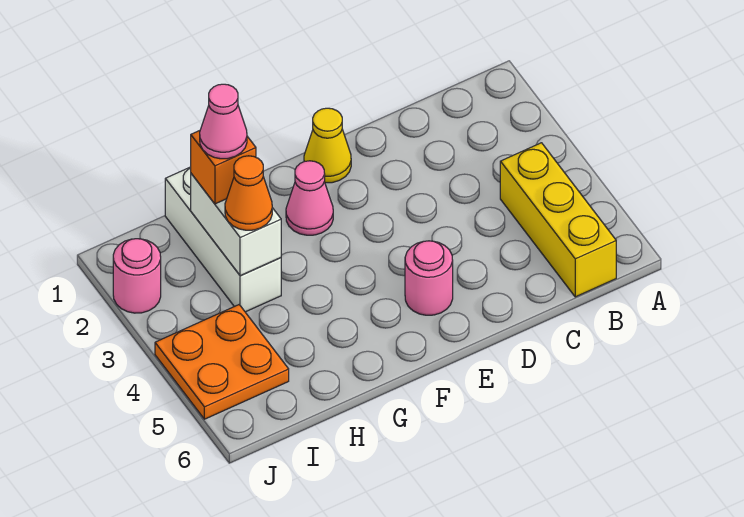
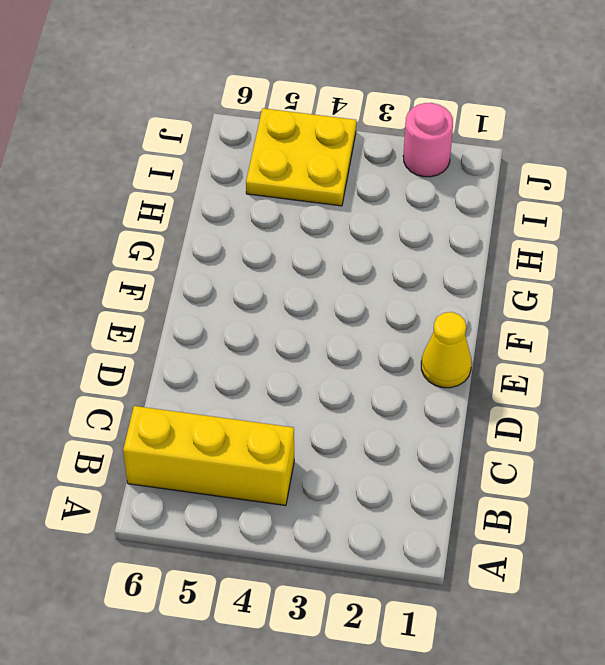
yellow 2x2 plate [246,108,356,206] -> orange 2x2 plate [155,305,289,419]
none -> pink 1x1 round brick [405,241,453,315]
none -> pink 1x1 cone [286,161,333,235]

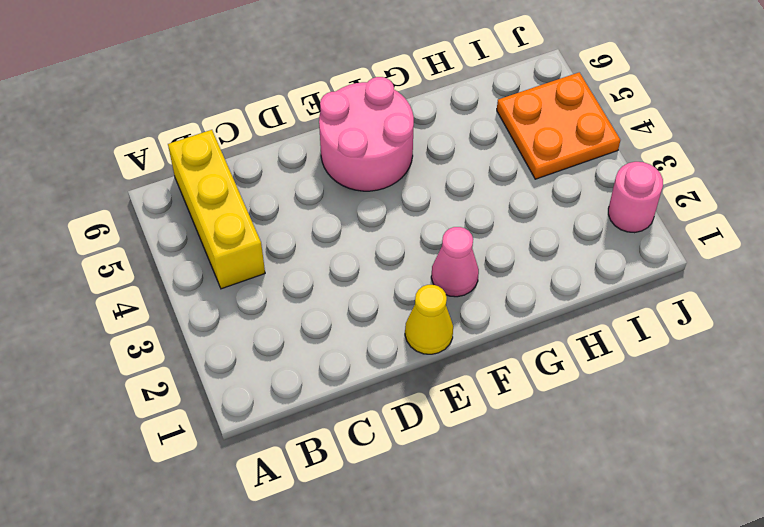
pink 2x2 round brick [319,77,414,191] -> pink 1x1 round brick [405,241,453,315]
none -> white 1x3 brick [165,167,281,312]
none -> white 1x2 brick [191,174,281,276]

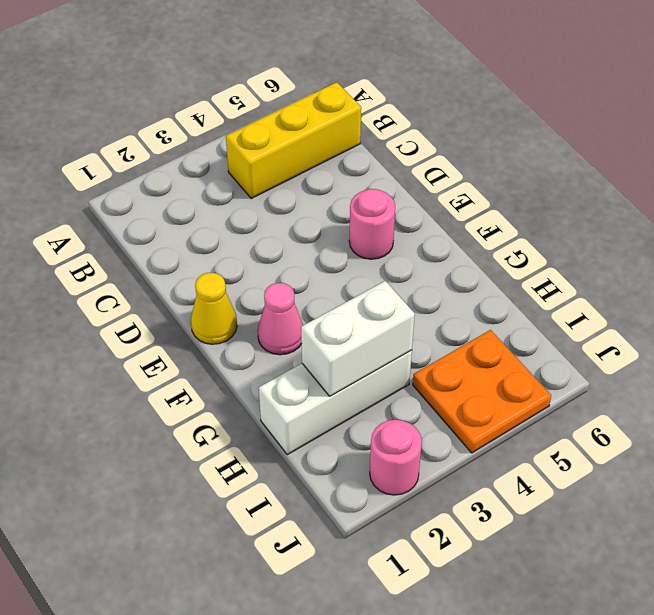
none -> orange 1x1 brick [191,131,256,204]
none -> orange 1x1 cone [225,156,272,230]

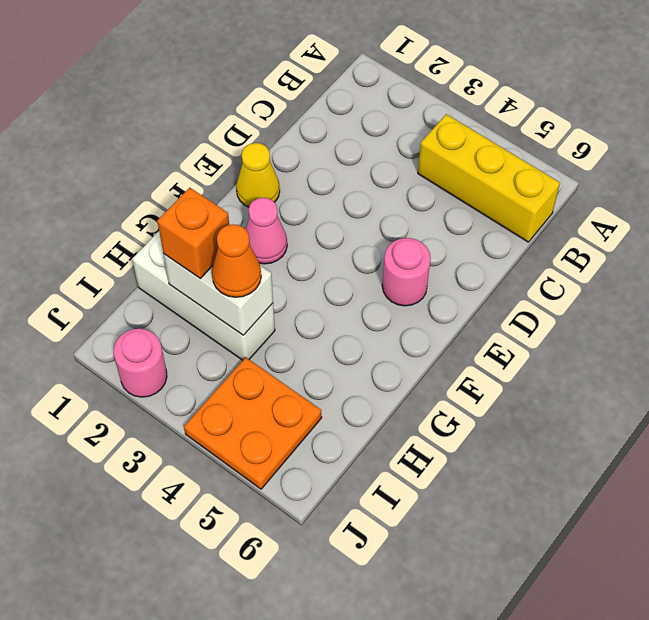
none -> pink 1x1 cone [200,84,247,159]

